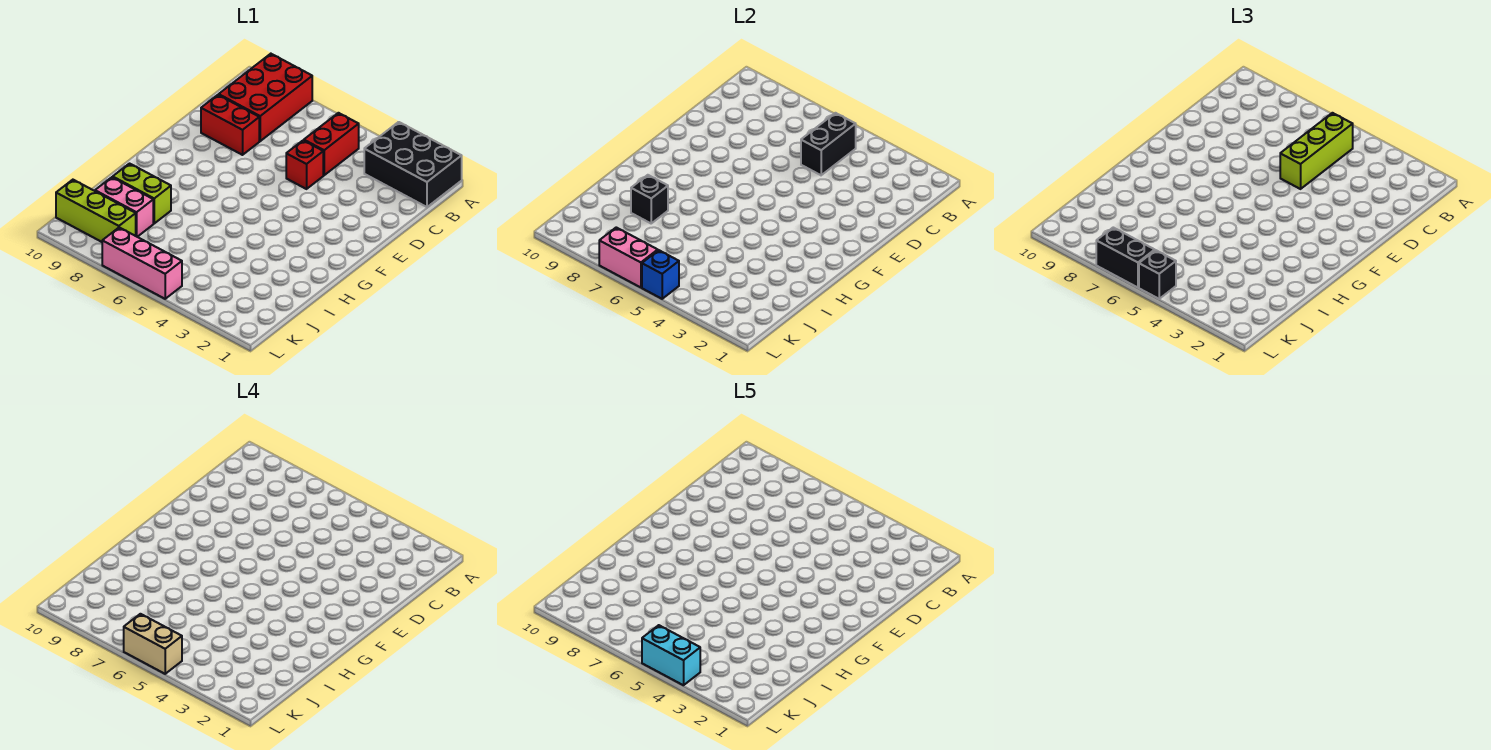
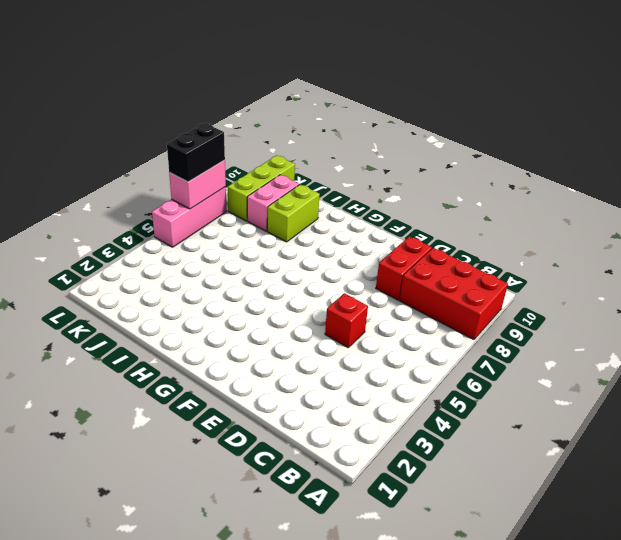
none -> black 2x3 brick [364,122,462,207]
none -> red 1x2 brick [304,113,359,175]
none -> black 1x2 brick [801,113,856,175]

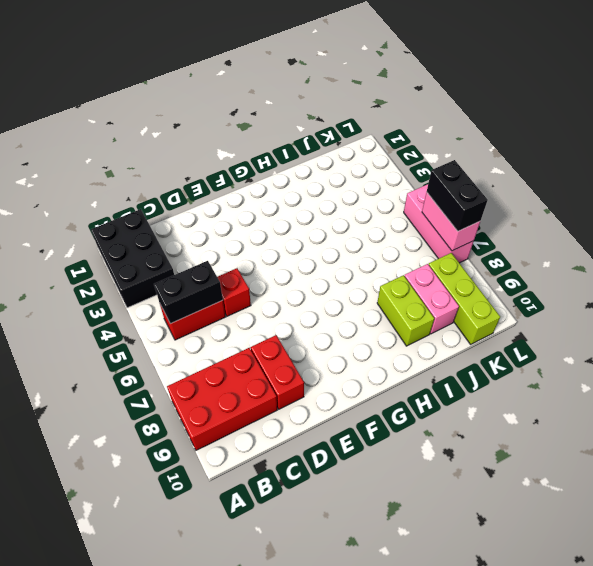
none -> black 1x1 brick [631,175,668,223]
none -> blue 1x1 brick [642,250,679,299]
none -> lime 1x3 brick [1280,113,1353,189]

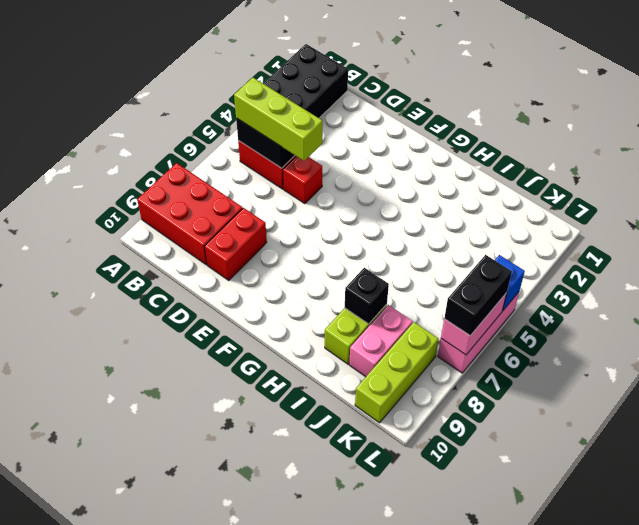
none -> black 1x1 brick [1139,250,1176,299]
none -> tan 1x2 brick [124,614,182,674]
none -> cyan 1x2 brick [642,625,700,685]

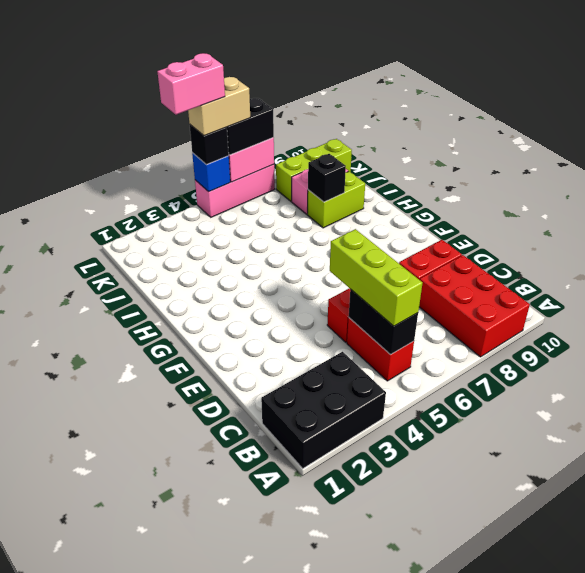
pink 1x2 brick [157,53,225,115] -> cyan 1x2 brick [642,625,700,685]

